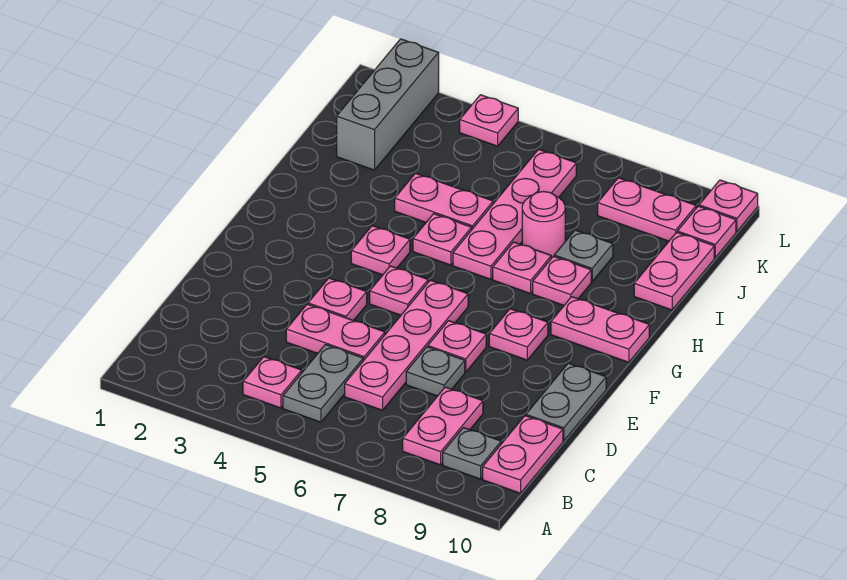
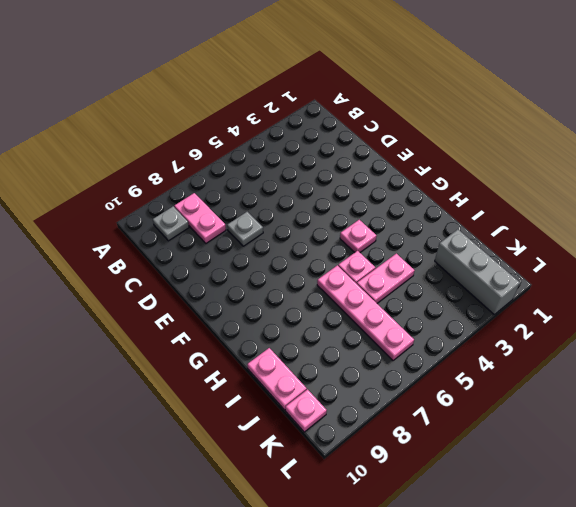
none -> pink 1x1 plate [243,357,302,408]
none -> grey 1x2 plate [283,345,363,422]
none -> pink 1x2 plate [483,416,563,493]

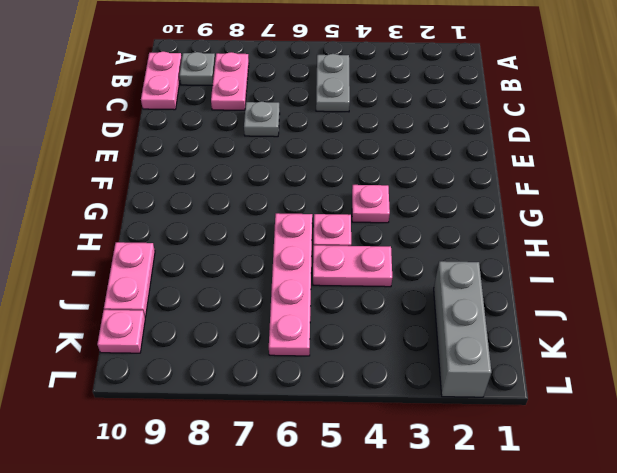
none -> pink 1x1 plate [243,357,302,408]
none -> pink 1x4 plate [345,280,468,410]
none -> pink 1x2 plate [286,304,385,361]

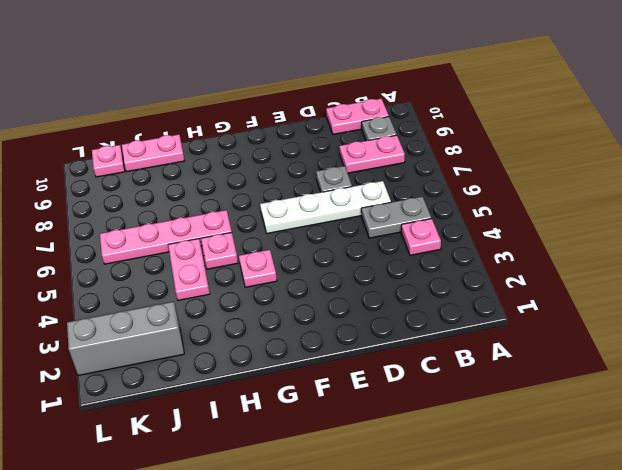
white 1x4 plate [260,181,391,233] -> pink 1x4 plate [345,280,468,410]
none -> pink 1x2 plate [286,304,385,361]
none -> grey 1x2 plate [526,363,606,441]
none -> pink 1x1 plate [308,278,367,321]

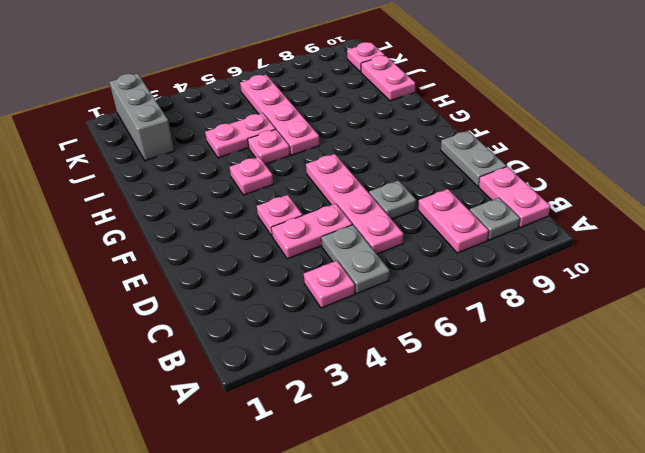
none -> pink 1x1 plate [428,321,486,372]
none -> pink 1x1 plate [370,266,428,315]
none -> pink 1x1 plate [489,309,548,360]

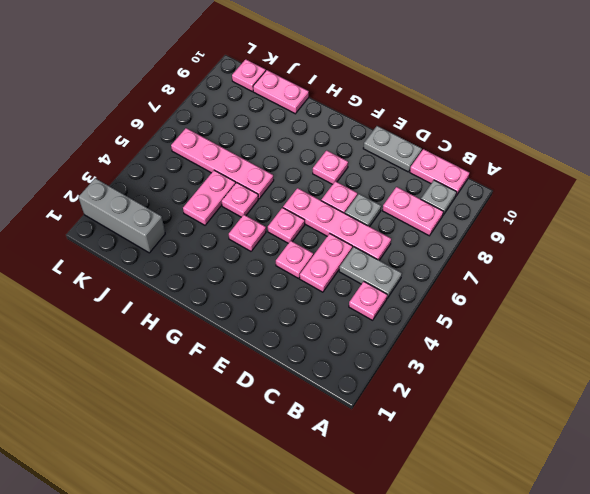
none -> pink 1x2 plate [551,297,649,362]
none -> pink 1x1 plate [493,242,551,294]
none -> pink 1x1 plate [533,256,591,305]

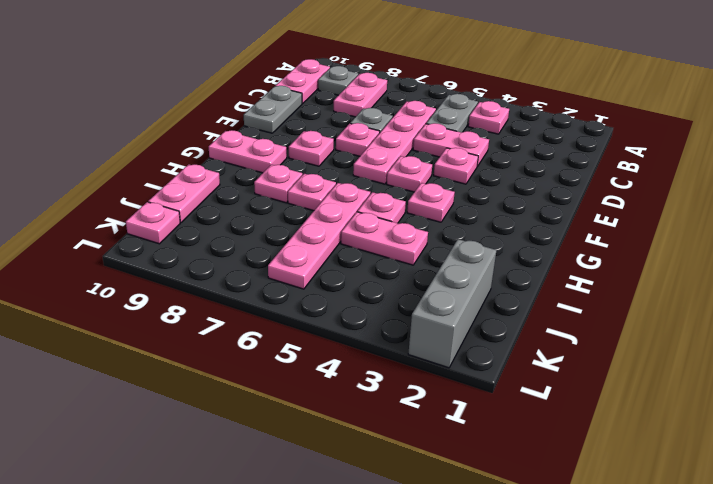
none -> pink 1x1 round brick [522,192,565,258]
none -> grey 1x1 plate [554,230,613,281]
none -> pink 1x2 plate [598,178,696,241]

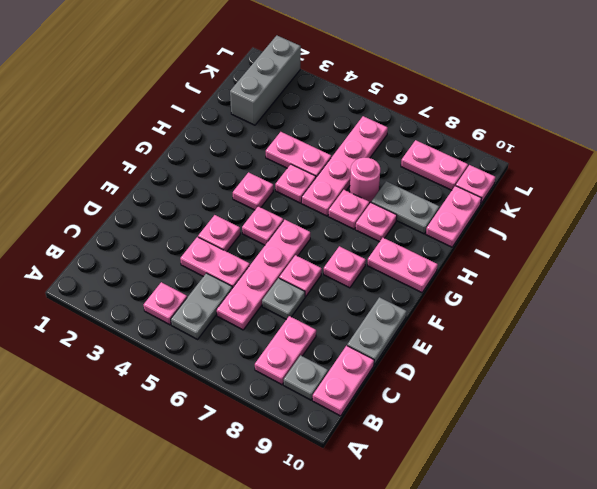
grey 1x2 plate [371,181,439,234] -> grey 1x1 plate [554,230,613,281]
none -> pink 1x1 plate [460,95,518,146]
none -> pink 1x1 plate [699,180,758,231]

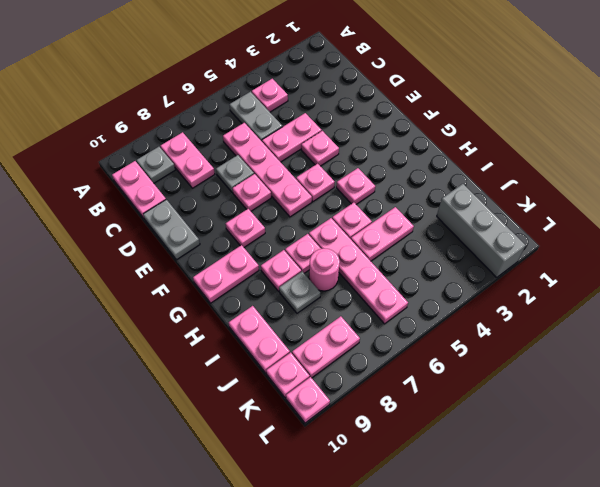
none -> pink 1x1 plate [460,95,518,146]

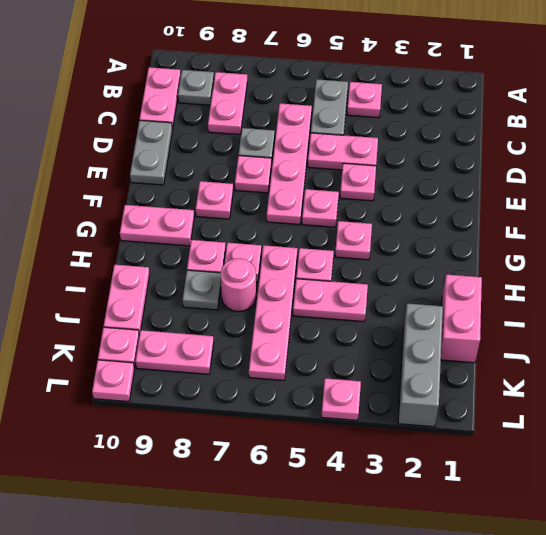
pink 1x2 brick [441,274,482,363] -> none

